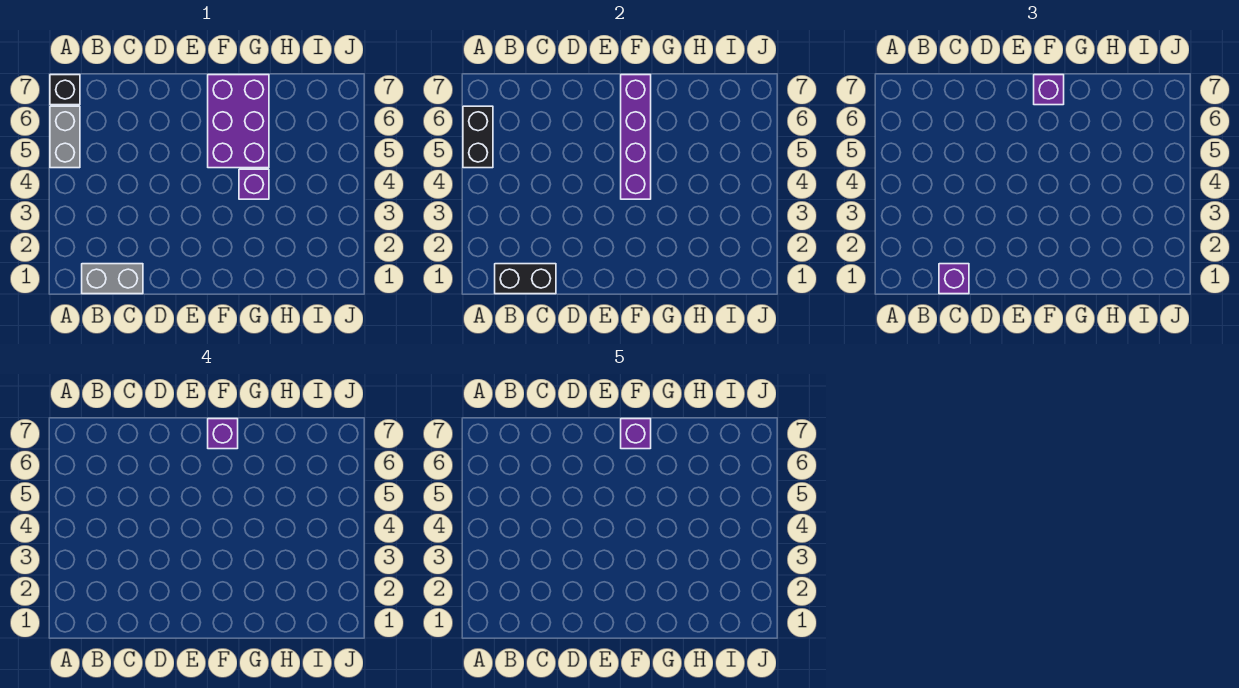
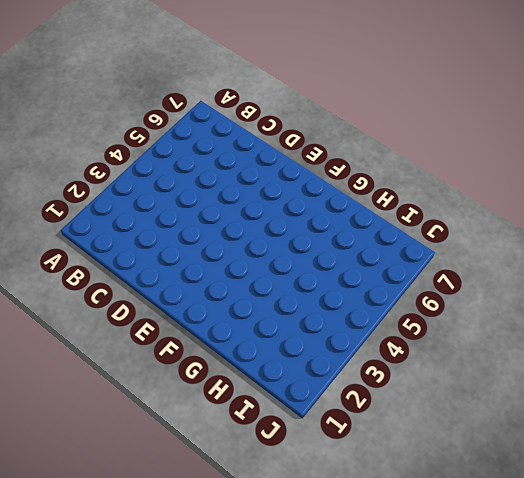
none -> grey 1x2 brick [50,106,80,168]
none -> black 1x1 brick [50,75,80,105]
none -> grey 1x2 brick [82,264,143,294]

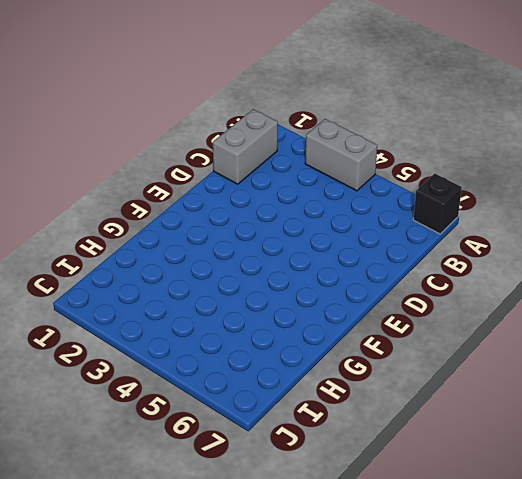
grey 1x2 brick [305,119,377,191] -> grey 1x2 brick moved to [50,106,80,168]
none -> purple 2x3 brick [208,75,269,168]
none -> purple 1x1 brick [239,169,269,199]
none -> black 1x2 brick [463,106,493,168]

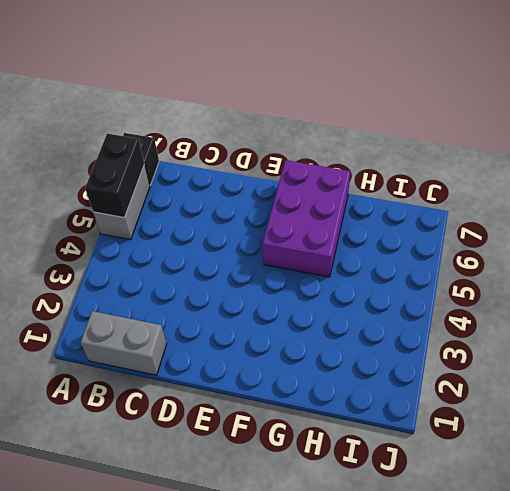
none -> purple 1x1 brick [239,169,269,199]
none -> black 1x2 brick [495,264,556,294]
none -> purple 1x4 brick [621,75,651,199]

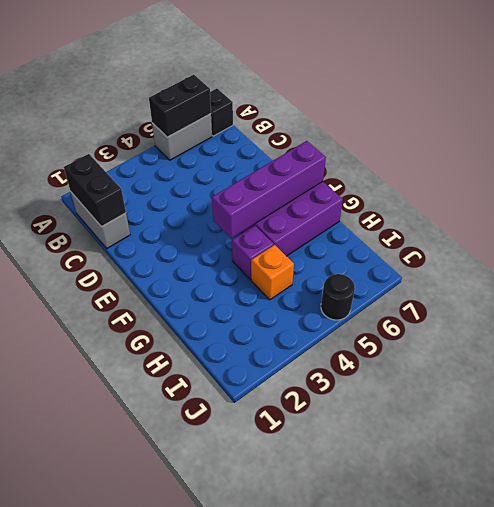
orange 1x1 brick [251,245,294,300] -> none
black 1x1 round brick [321,274,355,320] -> none
none -> purple 1x1 brick [939,264,969,294]
none -> purple 1x1 brick [1034,75,1064,105]
none -> purple 1x1 brick [208,419,238,449]

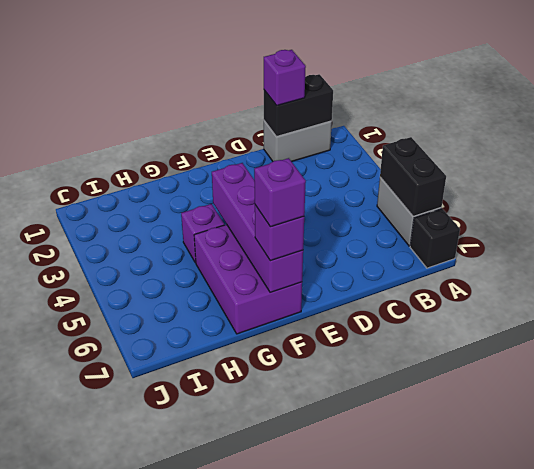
none -> purple 1x1 brick [621,419,651,449]

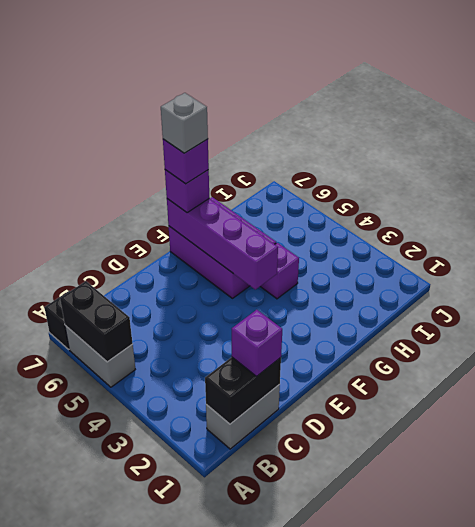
grey 1x1 brick [161,93,208,153] -> purple 1x1 brick [621,419,651,449]

